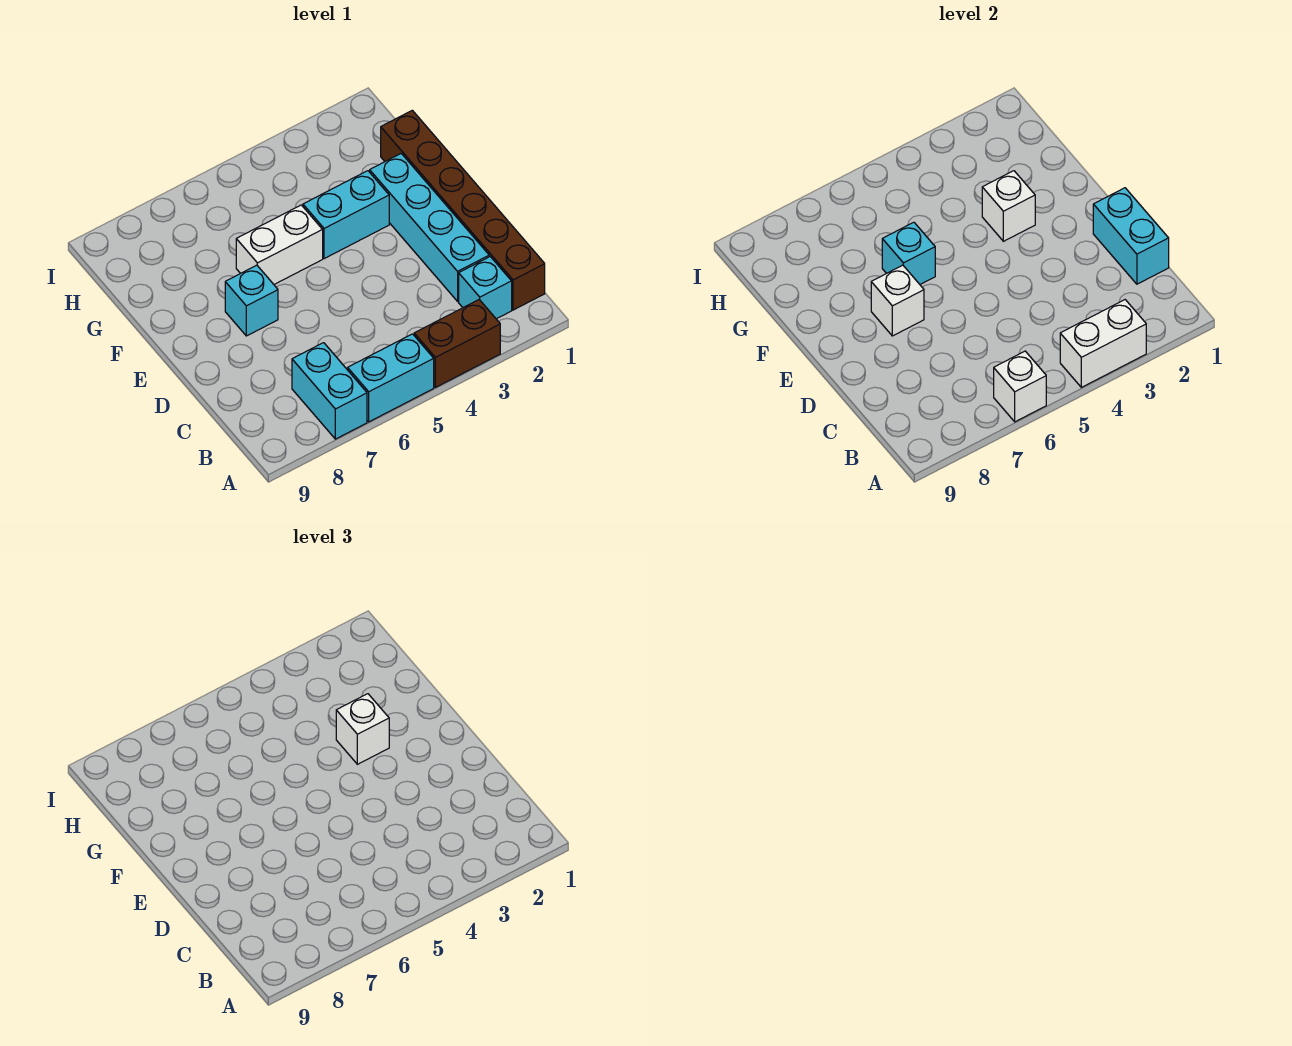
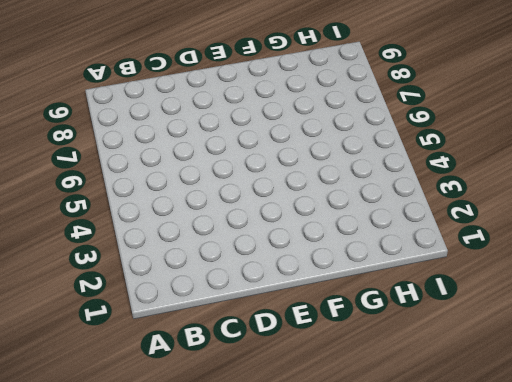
none -> brown 1x2 brick [414,300,500,387]
none -> cyan 1x2 brick [348,334,434,422]
none -> cyan 1x2 brick [292,343,367,439]

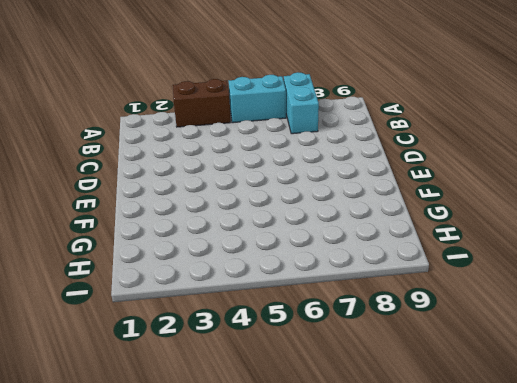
none -> brown 1x6 brick [381,110,545,310]
none -> cyan 1x1 brick [459,257,512,319]
none -> cyan 1x4 brick [370,154,489,301]

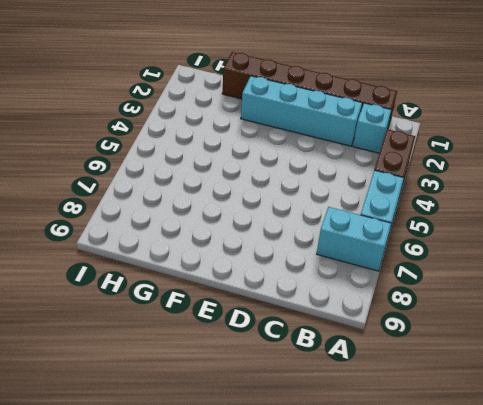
none -> cyan 1x1 brick [225,265,278,336]
none -> cyan 1x2 brick [303,171,389,259]
none -> white 1x2 brick [236,205,323,284]

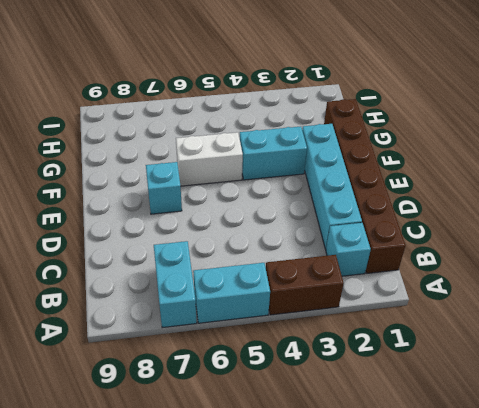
none -> white 1x2 brick [1060,300,1146,387]
none -> white 1x1 brick [994,351,1046,422]
none -> cyan 1x2 brick [1093,188,1169,284]

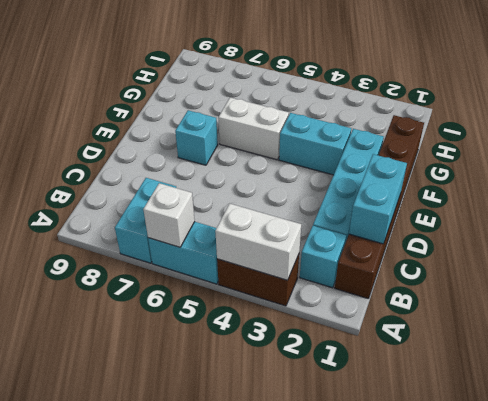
none -> white 1x1 brick [871,265,924,336]
none -> white 1x1 brick [982,171,1035,241]
none -> cyan 1x1 brick [882,222,935,284]

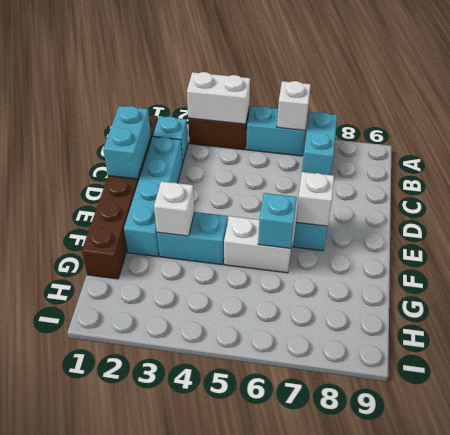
none -> white 1x1 brick [336,694,389,764]

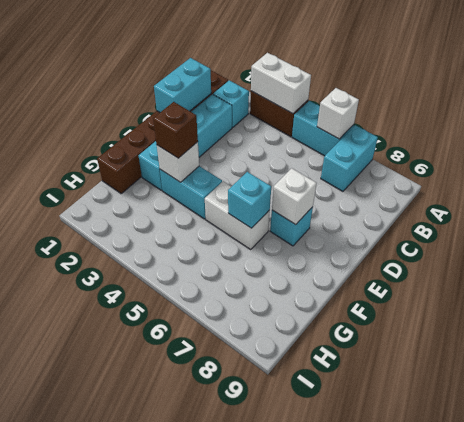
brown 1x1 brick [153,102,198,158] -> white 1x1 brick [336,694,389,764]

